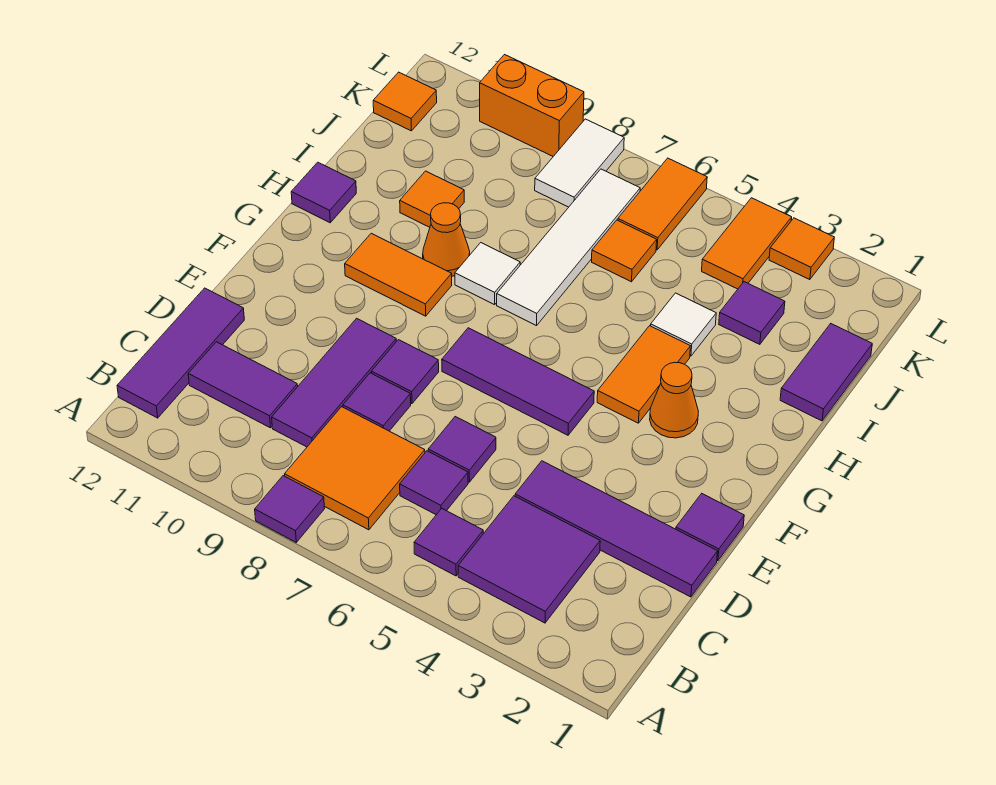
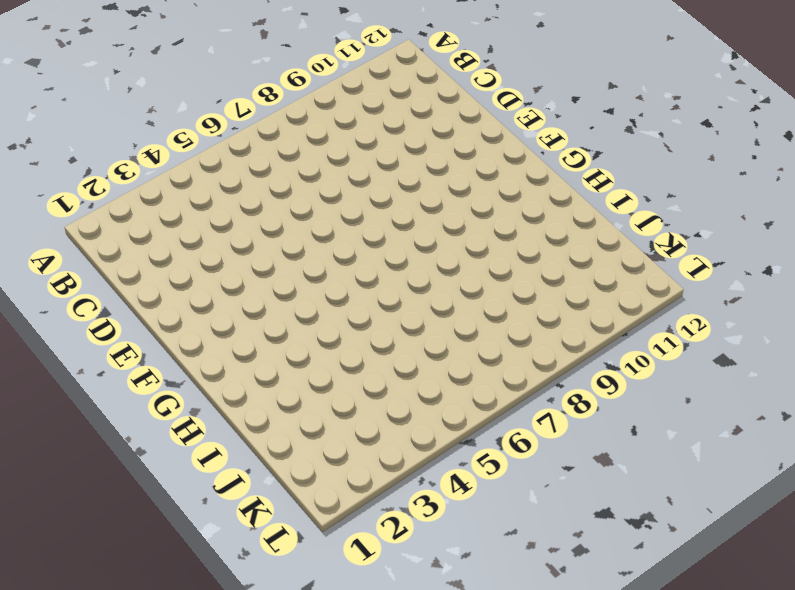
none -> purple 1x1 tile [255,476,325,542]
none -> purple 2x2 tile [458,496,600,623]
none -> purple 1x1 tile [414,509,483,576]
none -> orange 2x2 tile [285,407,425,530]

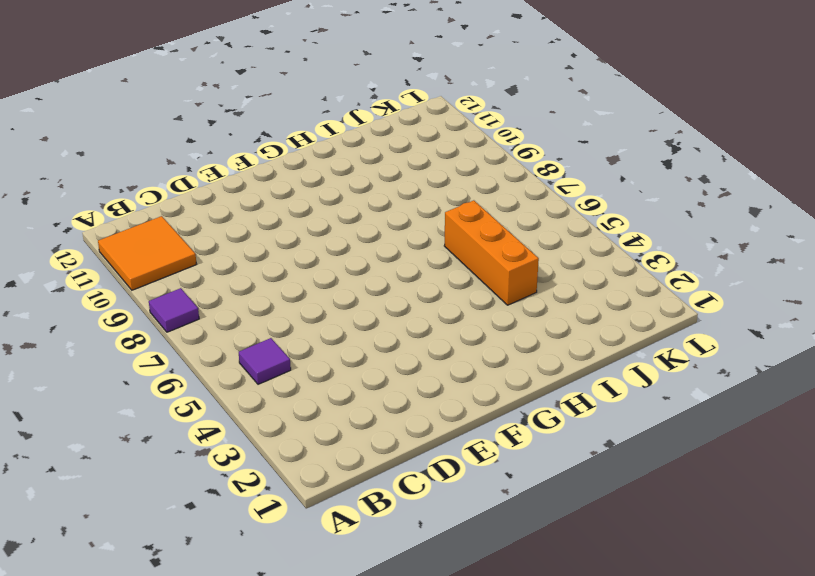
orange 2x2 tile [98,216,196,290] -> orange 2x2 tile moved to [285,407,425,530]
orange 1x3 brick [444,200,539,305] -> white 1x1 tile [651,293,716,356]
none -> purple 2x2 tile [458,496,600,623]
none -> purple 1x3 tile [117,288,244,418]
none -> purple 1x1 tile [400,451,468,515]
none -> purple 1x3 tile [272,318,396,447]

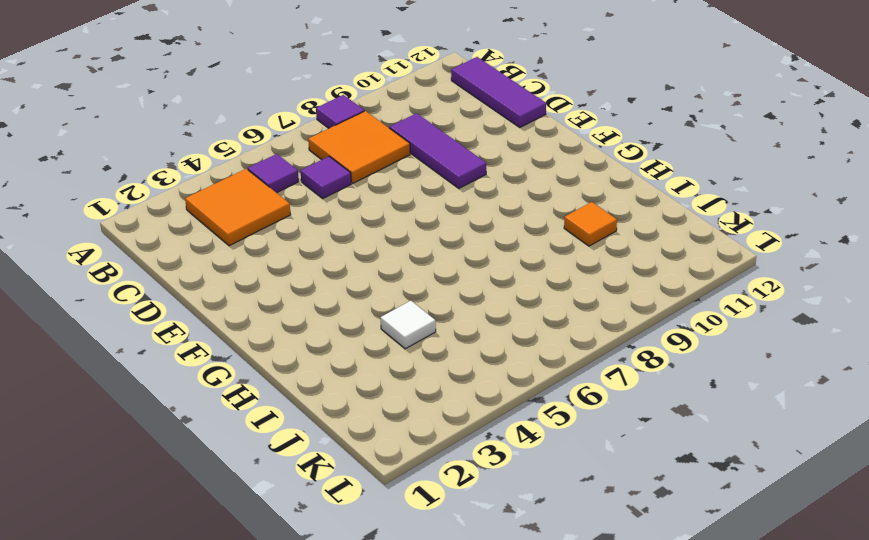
orange 2x2 tile [185,169,291,246] -> purple 2x2 tile [458,496,600,623]
none -> purple 1x2 tile [188,342,298,428]
none -> purple 1x4 tile [515,461,718,597]
none -> purple 1x1 tile [428,417,496,482]
none -> purple 1x1 tile [343,373,411,431]

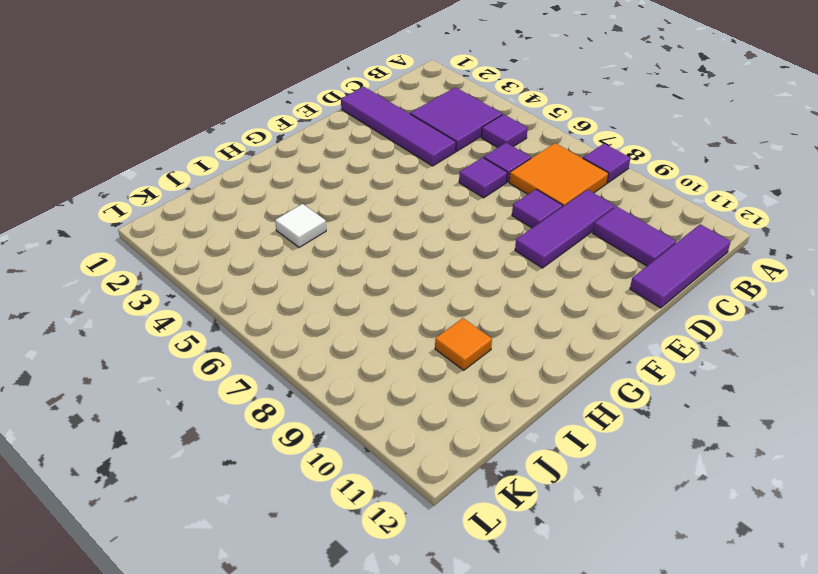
none -> purple 1x1 tile [676,494,744,561]
none -> purple 1x1 tile [371,340,439,404]
none -> purple 1x3 tile [442,328,594,435]
none -> orange 1x1 cone [650,362,698,438]

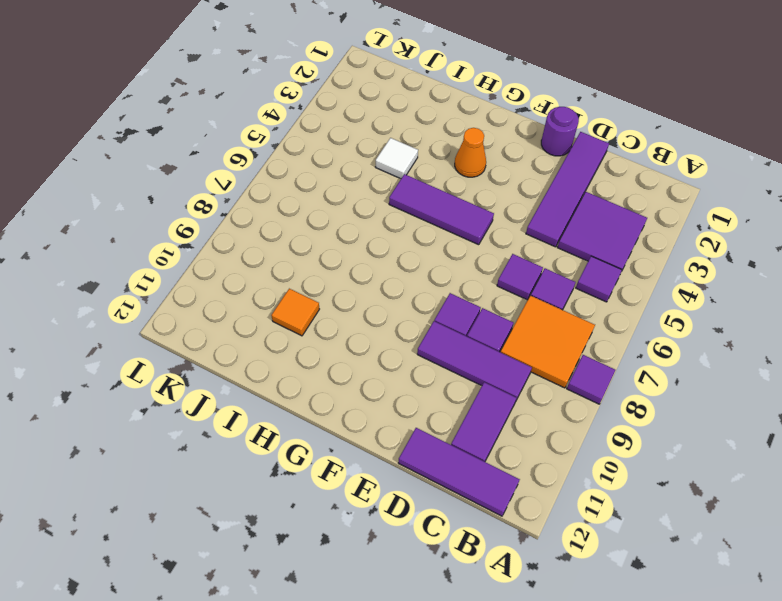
purple 1x1 round brick [541,107,579,156] -> purple 1x1 tile [676,494,744,561]
purple 1x3 tile [389,174,494,245] -> purple 1x3 tile turned to [442,328,594,435]
none -> orange 1x2 tile [597,326,690,423]
none -> orange 1x2 tile [345,233,452,316]
none -> white 1x4 tile [497,169,640,326]
none -> white 1x1 tile [455,243,520,305]

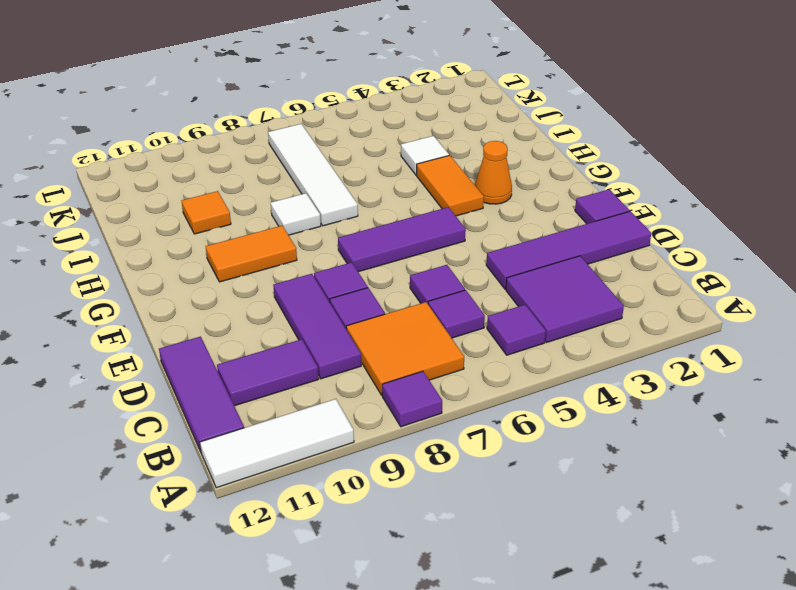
white 1x3 tile [200,399,354,488] -> none
none -> orange 1x1 cone [423,203,470,276]
none -> purple 1x1 tile [291,162,356,223]
none -> purple 1x2 tile [780,324,872,421]
none -> purple 1x1 tile [719,282,785,344]

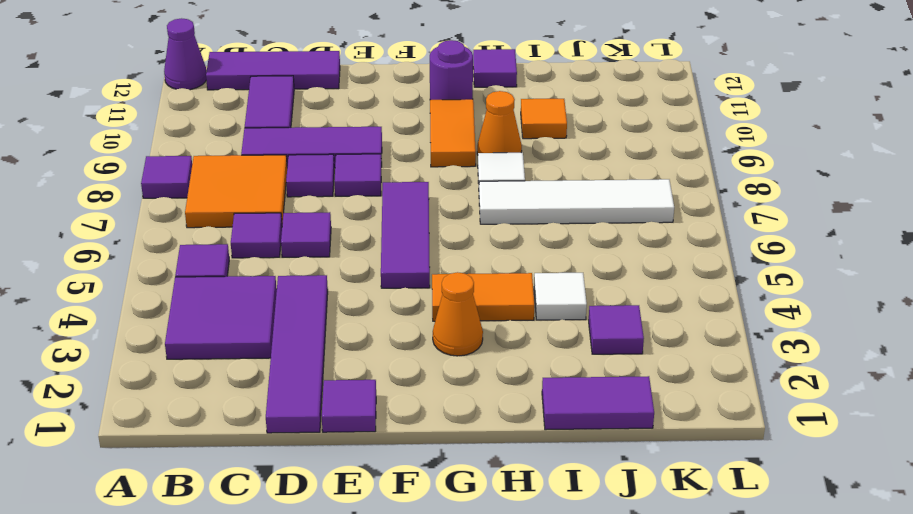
purple 1x1 cone [164,18,206,90] -> none
purple 1x1 round brick [430,40,473,100] -> none
none -> orange 1x1 tile [592,220,657,282]
none -> orange 1x2 tile [702,198,792,289]
none -> orange 1x2 tile [618,158,707,250]
none -> white 1x2 tile [535,119,624,207]

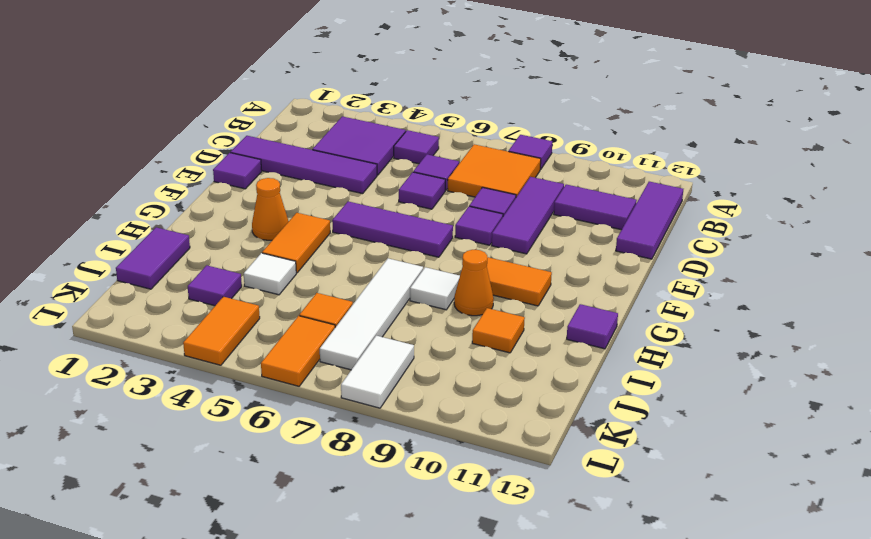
none -> orange 1x1 tile [373,72,437,131]
none -> orange 1x1 tile [769,218,834,280]
none -> orange 1x2 brick [480,55,584,156]

